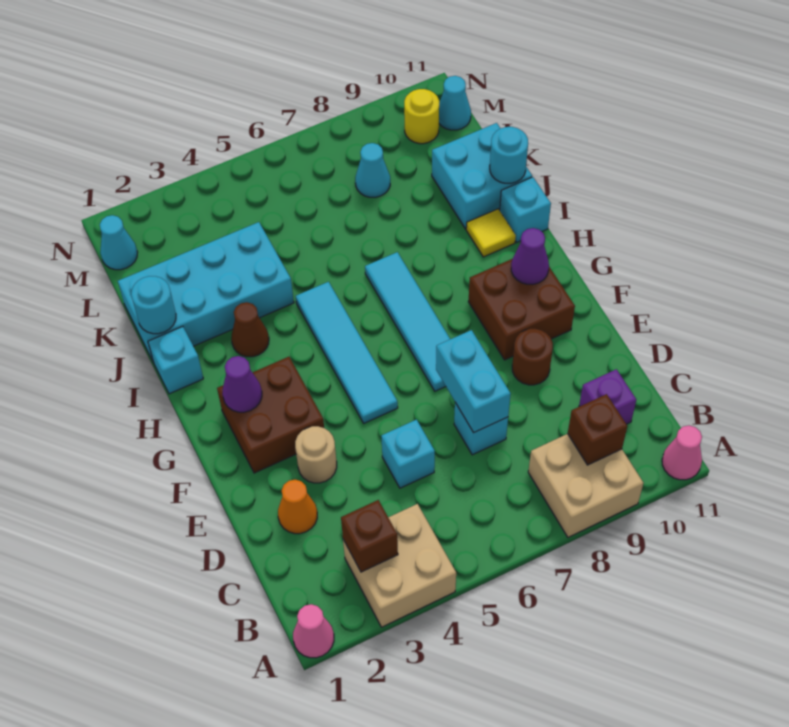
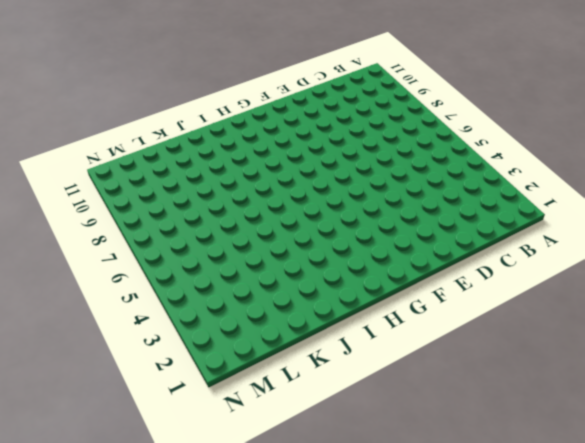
none -> pink 1x1 cone [293,604,334,658]
none -> tan 2x2 brick [343,504,456,627]
none -> tan 2x2 brick [528,434,643,537]
none -> pink 1x1 cone [662,426,702,480]

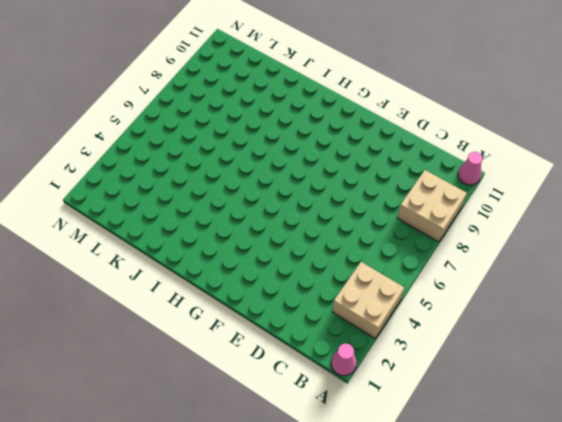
none -> purple 1x1 brick [579,369,636,424]
none -> orange 1x1 cone [278,480,317,534]
none -> cyan 1x1 brick [381,419,435,488]
none -> cyan 1x1 brick [454,403,508,455]

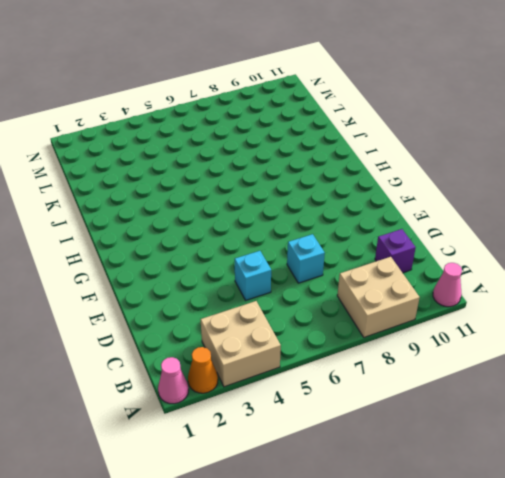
orange 1x1 cone [188,347,218,393] -> orange 1x1 cone moved to [278,480,317,534]
none -> tan 1x1 round brick [295,426,337,483]
none -> brown 1x1 round brick [512,329,553,385]
none -> brown 2x2 brick [217,357,324,473]
none -> cyan 1x4 tile [296,282,398,423]

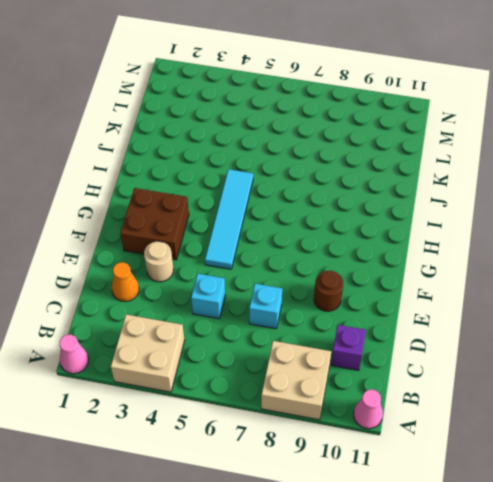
none -> cyan 1x4 tile [365,252,450,391]
none -> brown 2x2 brick [468,259,575,360]
none -> cyan 1x1 brick [148,327,203,394]
none -> brown 1x1 cone [231,302,269,357]

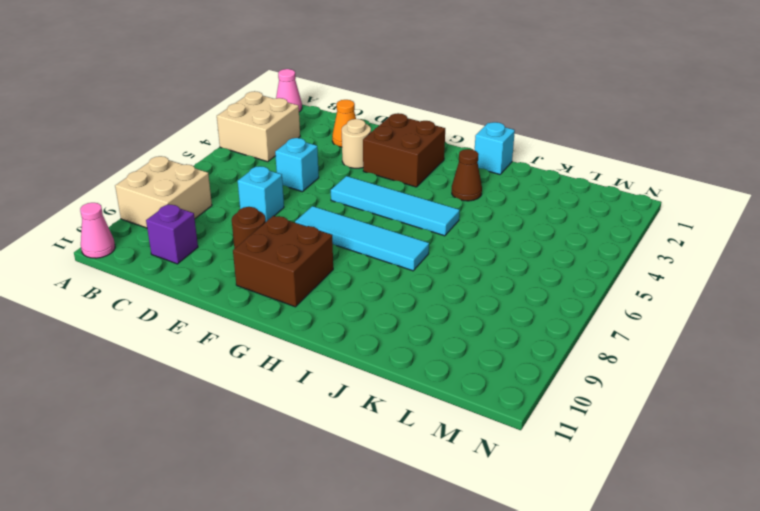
none -> yellow 1x1 tile [466,209,516,257]
none -> cyan 1x1 brick [500,177,551,242]
none -> cyan 2x4 brick [118,222,294,363]
none -> cyan 2x2 brick [432,123,532,229]

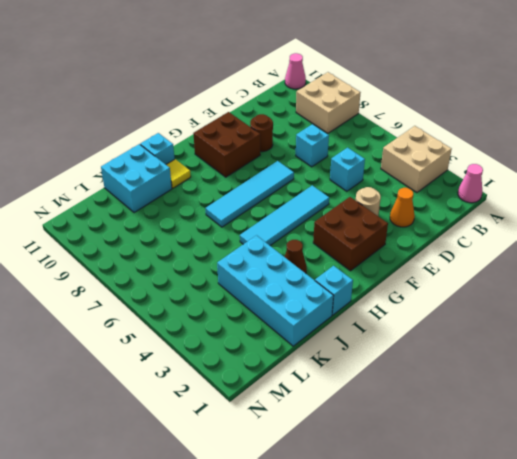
none -> purple 1x1 brick [579,369,636,424]
none -> cyan 1x1 cone [355,143,390,197]
none -> cyan 1x1 cone [100,215,137,270]
none -> yellow 1x1 round brick [404,89,439,144]

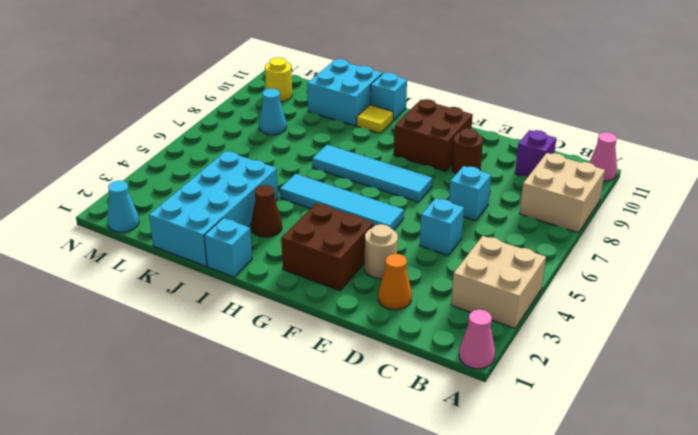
none -> cyan 1x1 cone [439,76,471,130]
none -> brown 1x1 brick [341,500,398,572]
none -> brown 1x1 brick [568,394,627,465]
none -> cyan 1x2 brick [436,330,511,433]

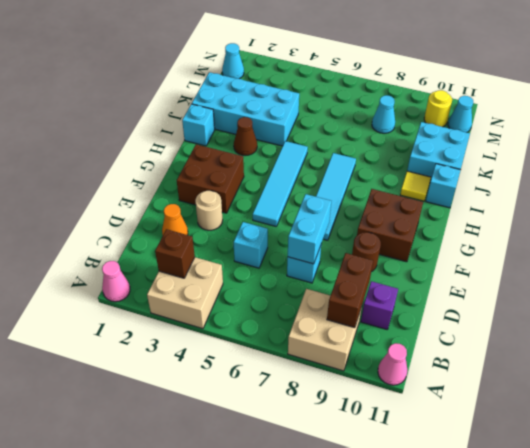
brown 1x2 brick [327,253,373,328] -> brown 1x1 brick [568,394,627,465]
none -> purple 1x1 cone [222,356,262,412]
none -> purple 1x1 cone [511,228,549,284]
none -> cyan 1x1 round brick [131,276,176,334]
none -> cyan 1x1 round brick [490,127,528,183]

